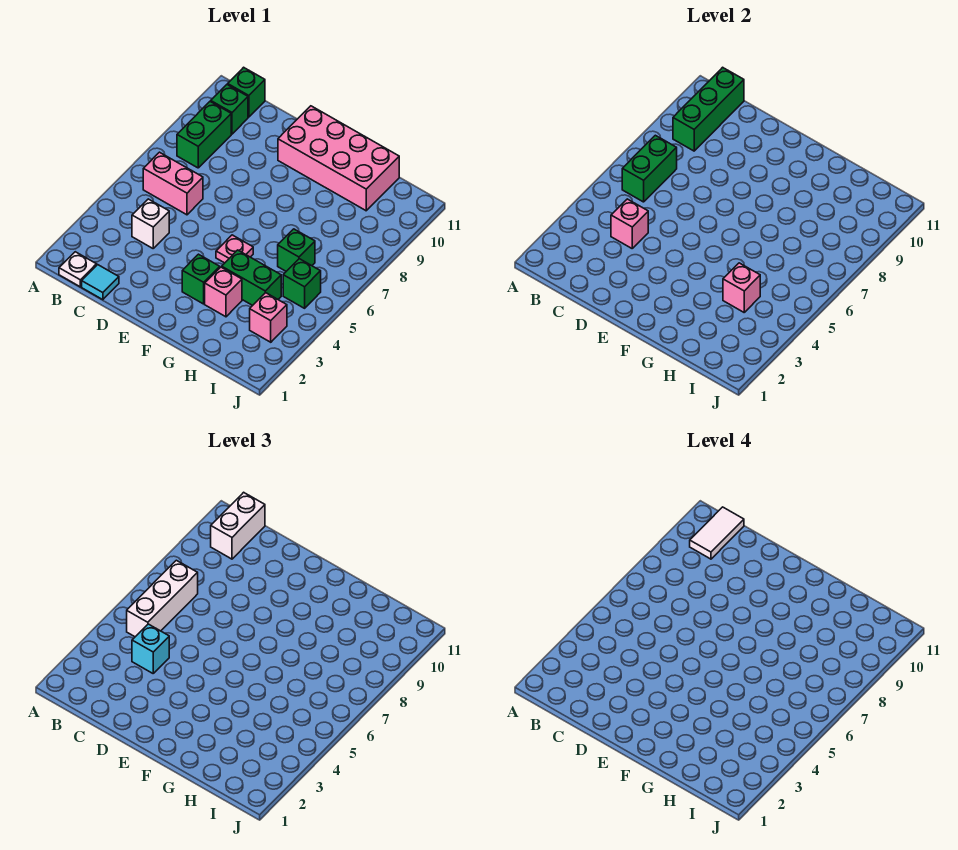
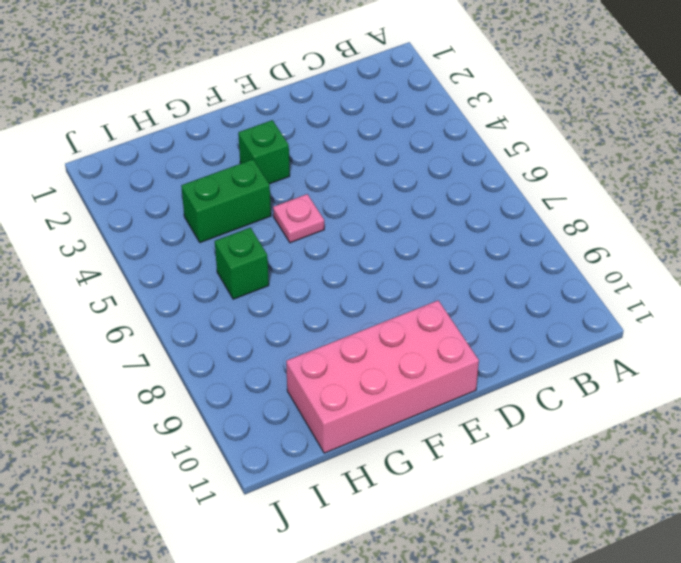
none -> white 1x1 plate [59,252,97,287]
none -> pink 1x2 brick [143,152,203,215]
none -> green 1x2 brick [177,101,231,168]

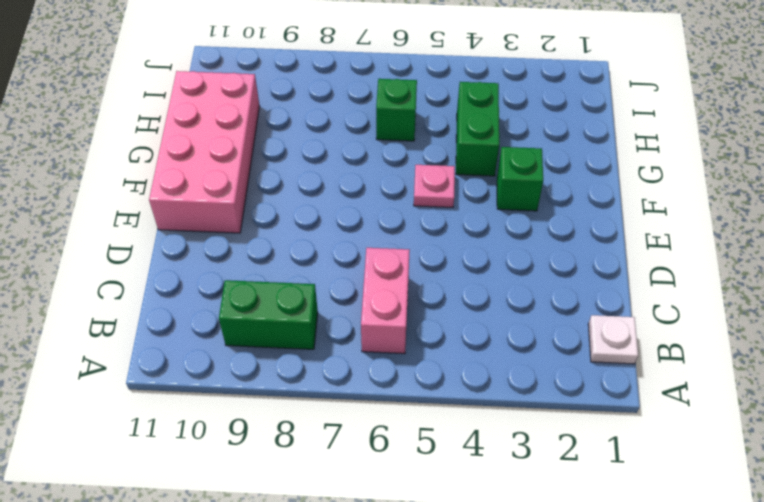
none -> green 1x1 brick [211,85,248,134]
none -> green 1x1 brick [228,67,265,117]
none -> cyan 1x1 tile [82,265,119,300]

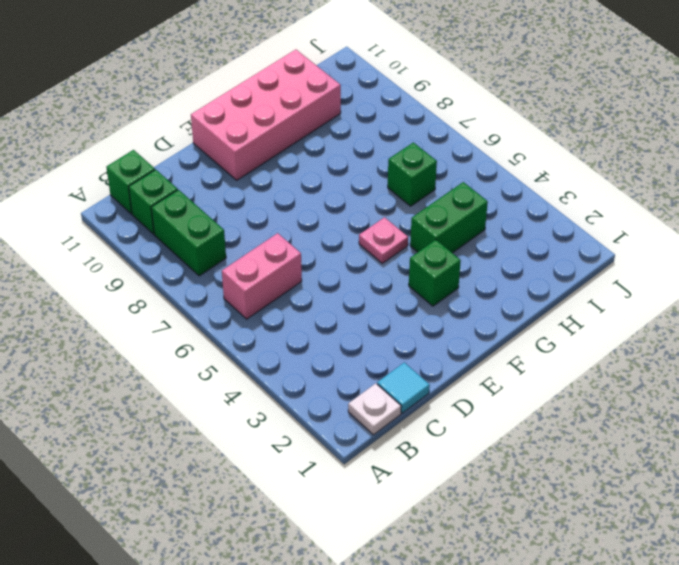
none -> white 1x1 brick [132,199,169,248]
none -> pink 1x1 brick [205,267,242,317]
none -> pink 1x1 brick [250,293,287,342]

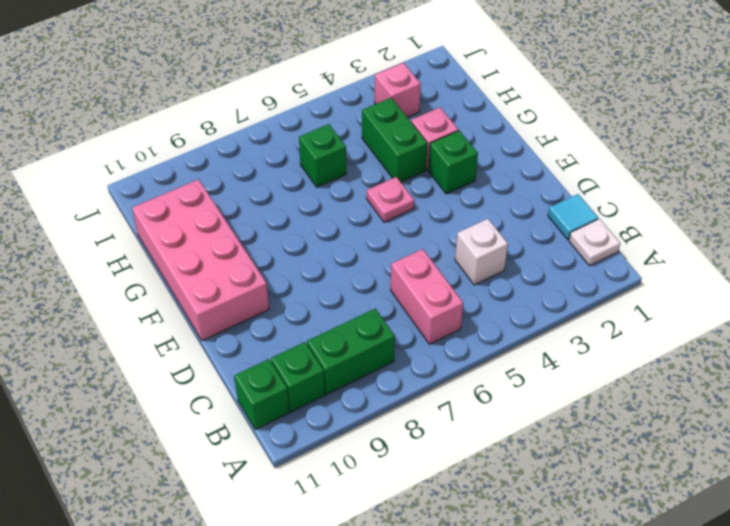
none -> green 1x1 brick [283,259,321,308]
none -> green 1x2 brick [622,135,677,202]
none -> green 1x3 brick [673,67,744,151]

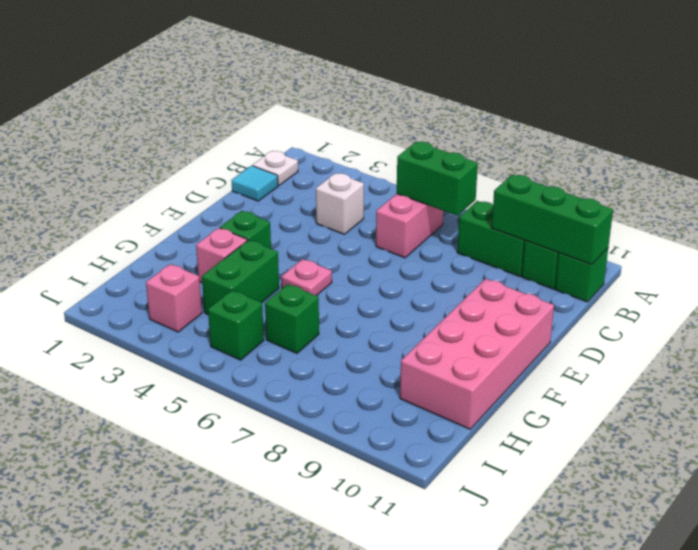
none -> pink 1x1 brick [611,199,648,248]
none -> pink 1x1 brick [723,263,760,312]
none -> white 1x3 brick [127,560,198,637]

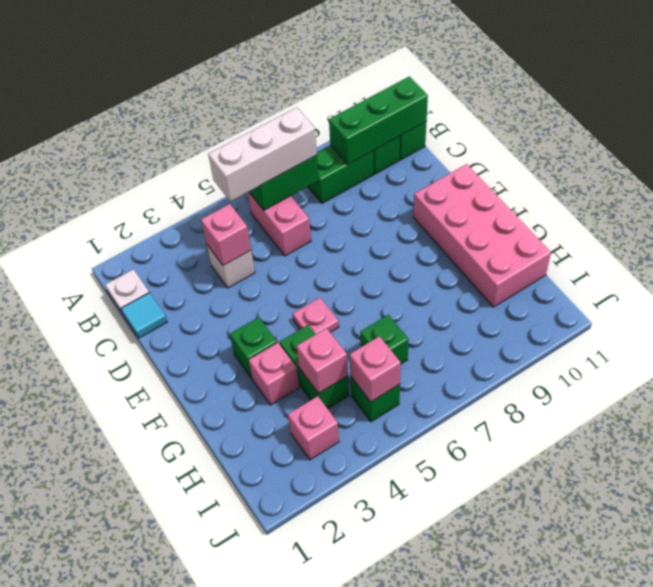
pink 1x1 brick [350,336,401,402] -> none
none -> white 1x2 brick [211,492,265,559]
none -> cyan 1x1 brick [132,624,169,673]
none -> white 1x2 tile [690,507,744,559]

